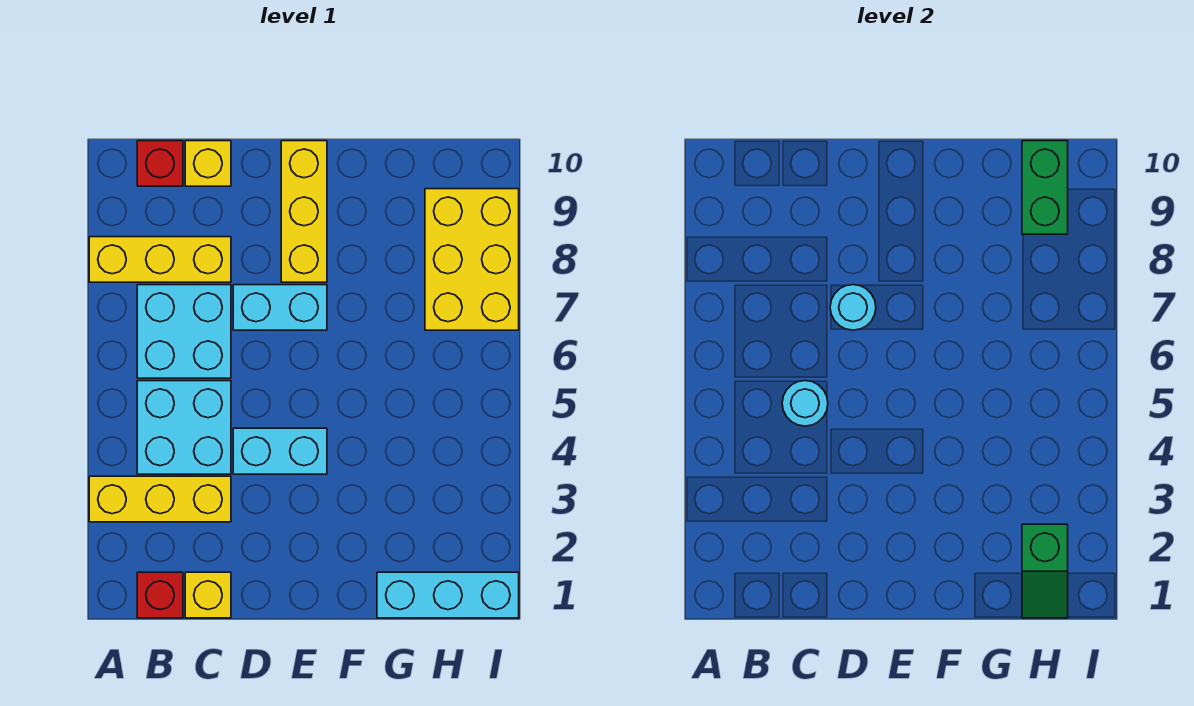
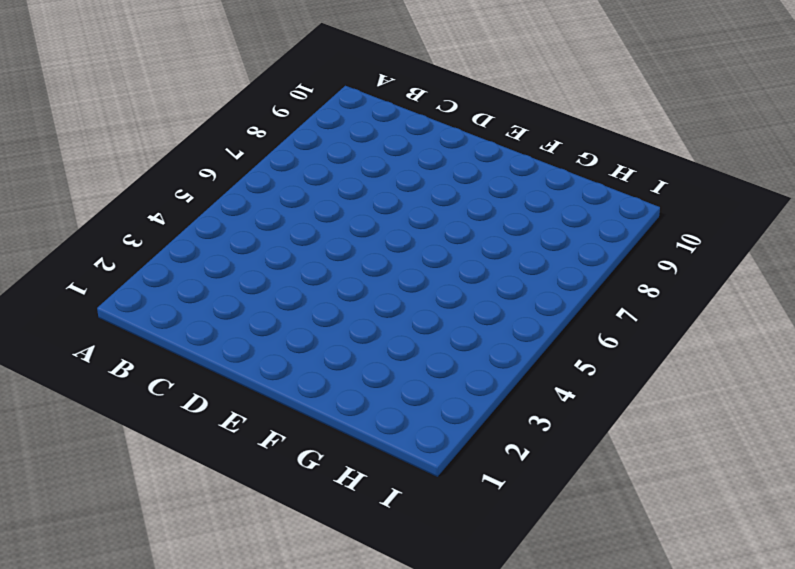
none -> yellow 1x3 brick [89,476,231,522]
none -> yellow 1x3 brick [89,237,231,282]
none -> red 1x1 brick [137,572,183,618]

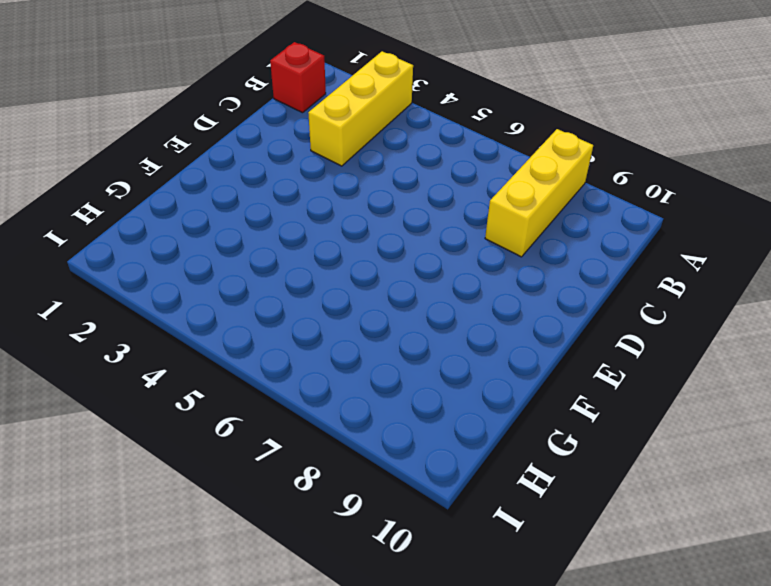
none -> cyan 2x2 brick [137,381,231,474]
none -> cyan 2x2 brick [137,285,231,378]
none -> red 1x1 brick [137,141,183,186]

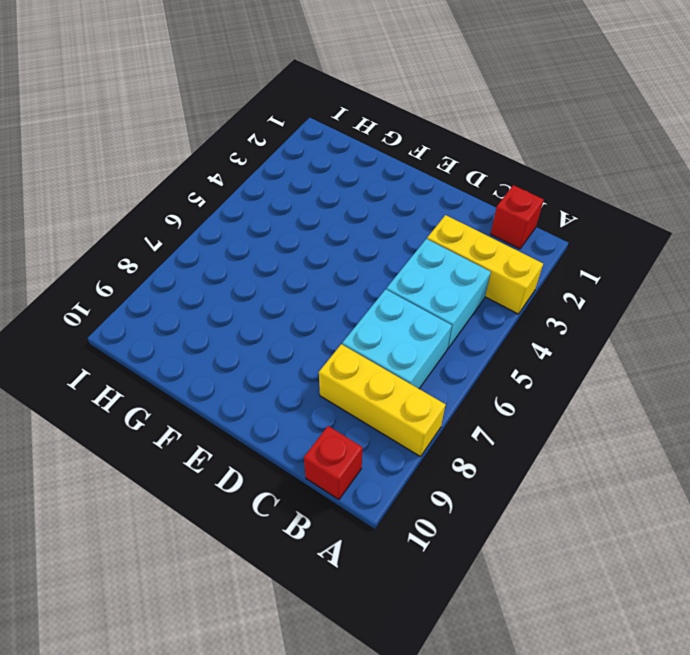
none -> yellow 1x1 brick [185,572,231,618]
none -> yellow 1x1 brick [185,141,231,186]
none -> cyan 1x2 brick [233,428,327,474]

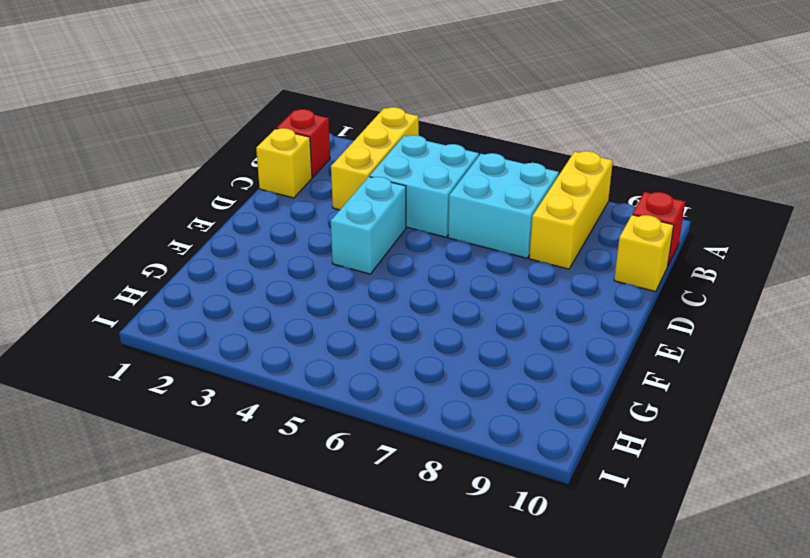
none -> cyan 1x2 brick [233,285,327,330]
none -> yellow 1x3 brick [281,141,327,282]
none -> cyan 1x3 brick [377,572,519,618]

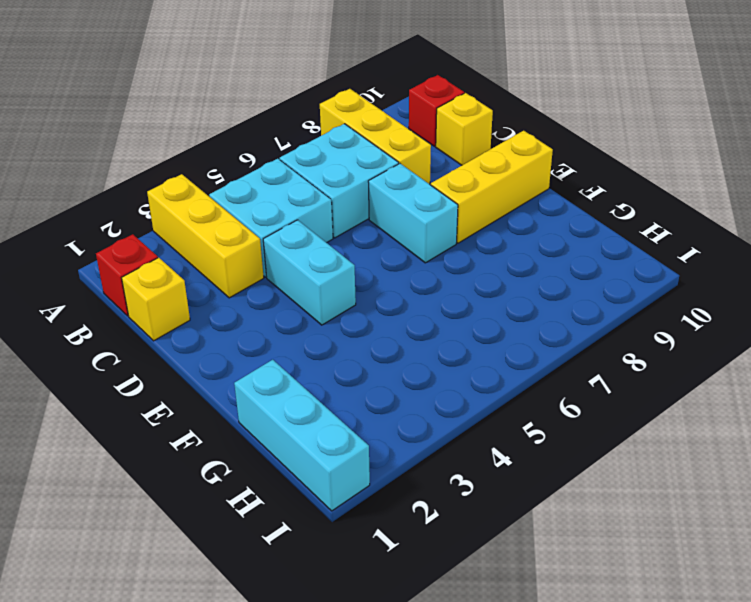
none -> yellow 2x3 brick [425,189,519,330]
none -> cyan 1x1 round brick [782,381,828,426]
none -> cyan 1x1 round brick [830,285,876,330]

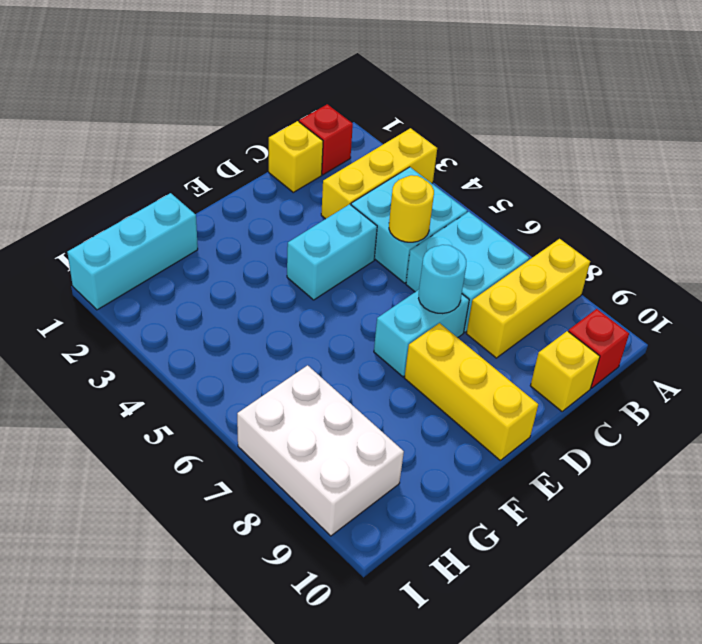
yellow 1x1 round brick [389,175,434,242] -> cyan 1x1 round brick [782,381,828,426]
white 2x3 brick [237,365,404,536] -> yellow 2x3 brick [425,189,519,330]
none -> green 1x2 slope [1022,524,1068,618]
none -> green 1x2 brick [1022,141,1068,234]

